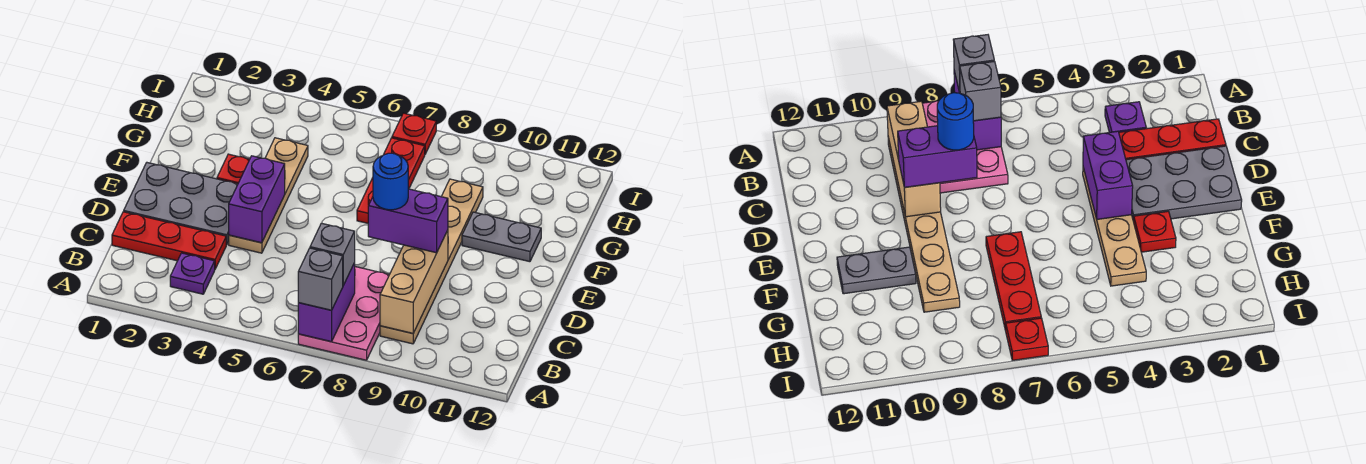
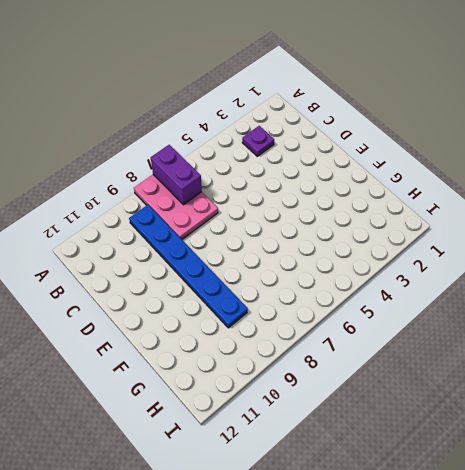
blue 1x6 plate [129,205,248,328] -> tan 1x6 plate [380,179,483,344]
none -> red 1x3 plate [112,212,226,269]
none -> grey 2x3 plate [124,163,238,245]
none -> tan 1x4 plate [229,138,308,253]

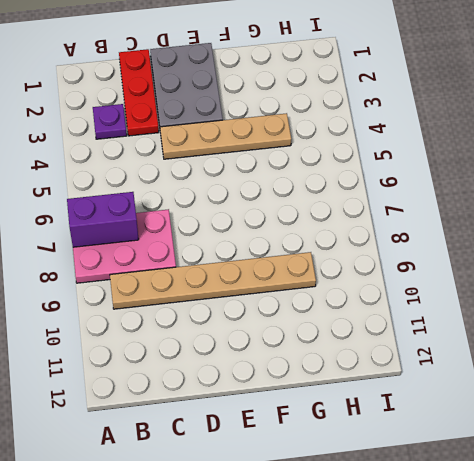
none -> red 1x1 plate [217,154,250,184]
none -> red 1x3 plate [357,138,425,223]
none -> grey 1x2 plate [462,212,541,262]

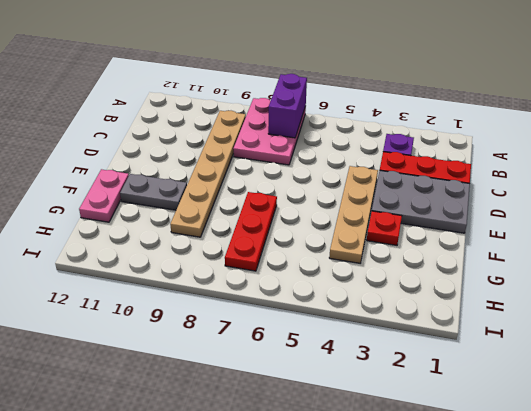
pink 1x2 plate [79,169,129,222] -> none
none -> red 1x1 plate [392,113,436,154]
none -> tan 1x3 brick [380,230,448,333]
none -> purple 1x2 brick [229,156,285,243]

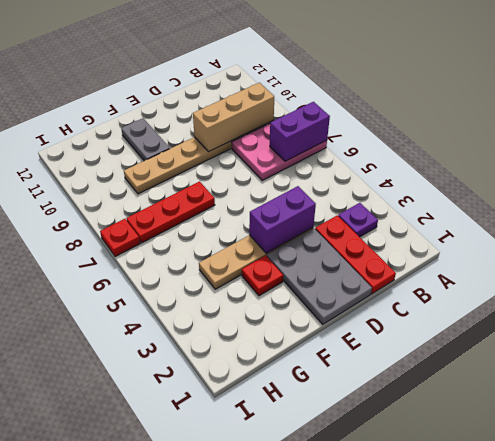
none -> grey 1x1 brick [298,248,343,310]
none -> grey 1x1 brick [310,223,355,285]
none -> purple 1x2 brick [368,189,448,253]

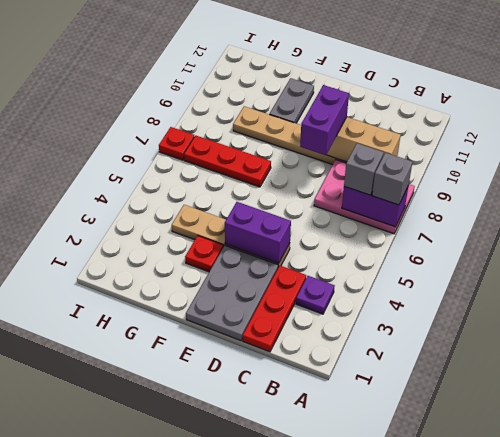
none -> blue 1x1 round brick [373,153,408,210]

